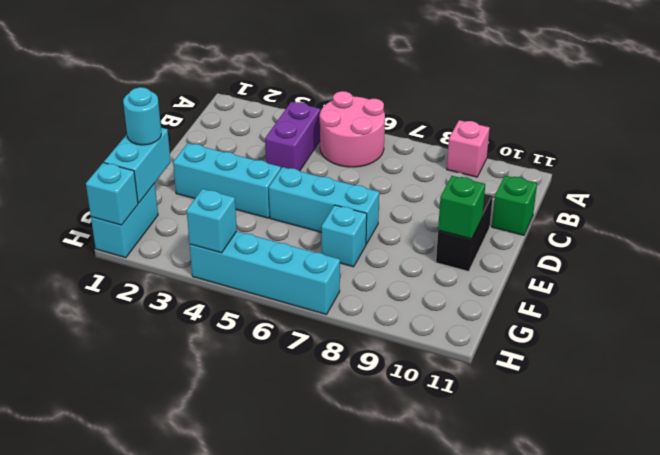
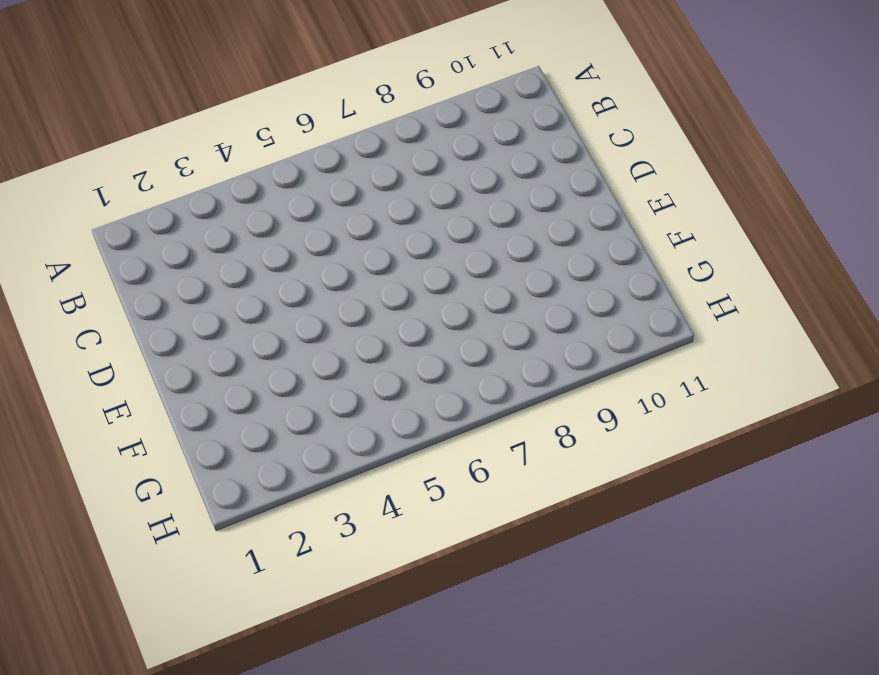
none -> pink 2x2 round brick [320,91,385,167]
none -> pink 1x1 brick [447,120,490,177]
none -> purple 1x2 brick [265,102,320,171]

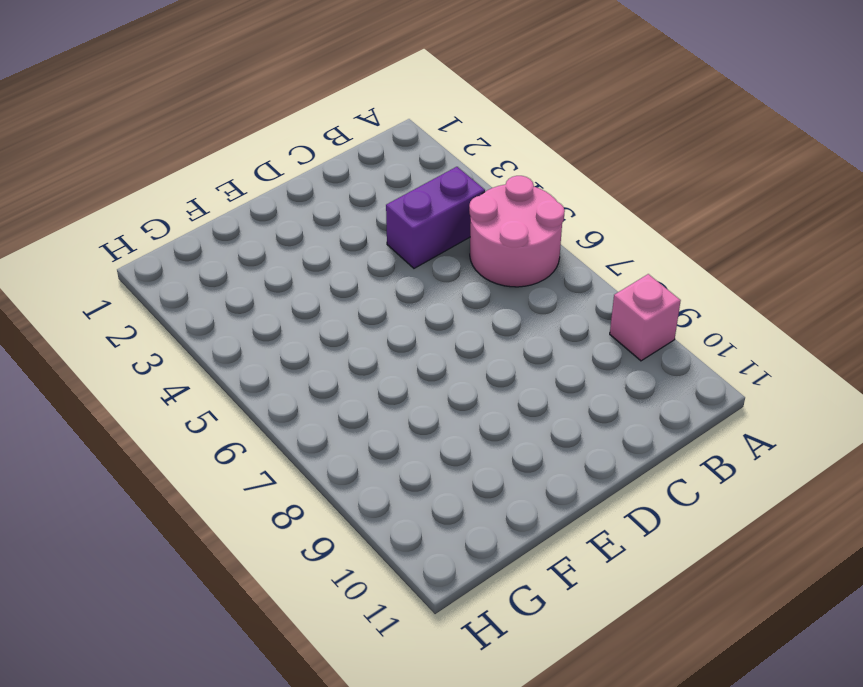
none -> green 1x1 brick [492,175,537,235]
none -> black 1x2 brick [436,194,493,271]
none -> cyan 1x3 brick [173,143,281,218]

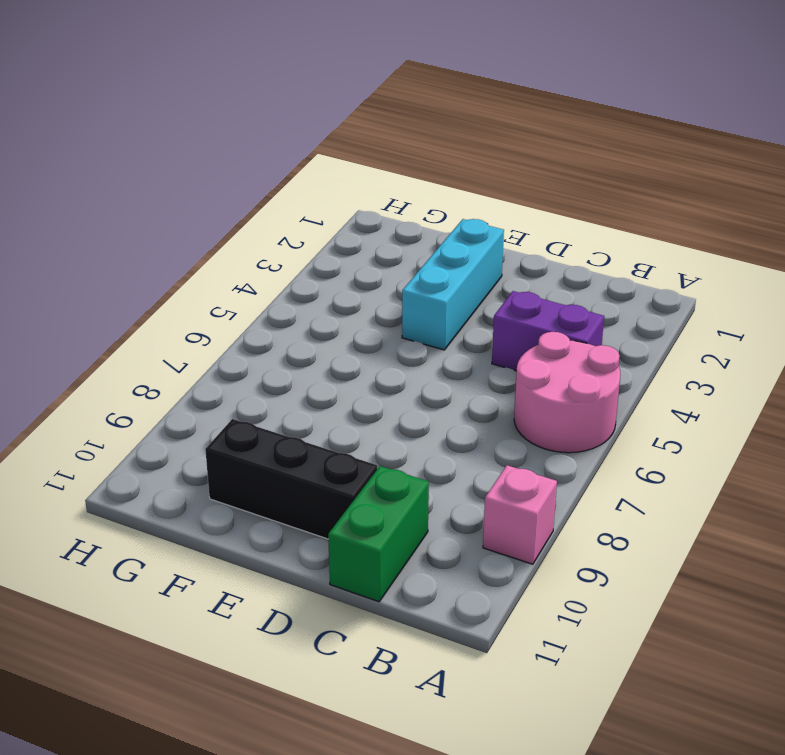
green 1x2 brick [328,466,429,602] -> green 1x1 brick [492,175,537,235]
black 1x3 brick [205,419,377,539] -> black 1x2 brick [436,194,493,271]
none -> cyan 1x3 brick [269,167,379,244]
none -> cyan 1x1 brick [322,205,367,267]
none -> cyan 1x2 brick [91,184,158,258]

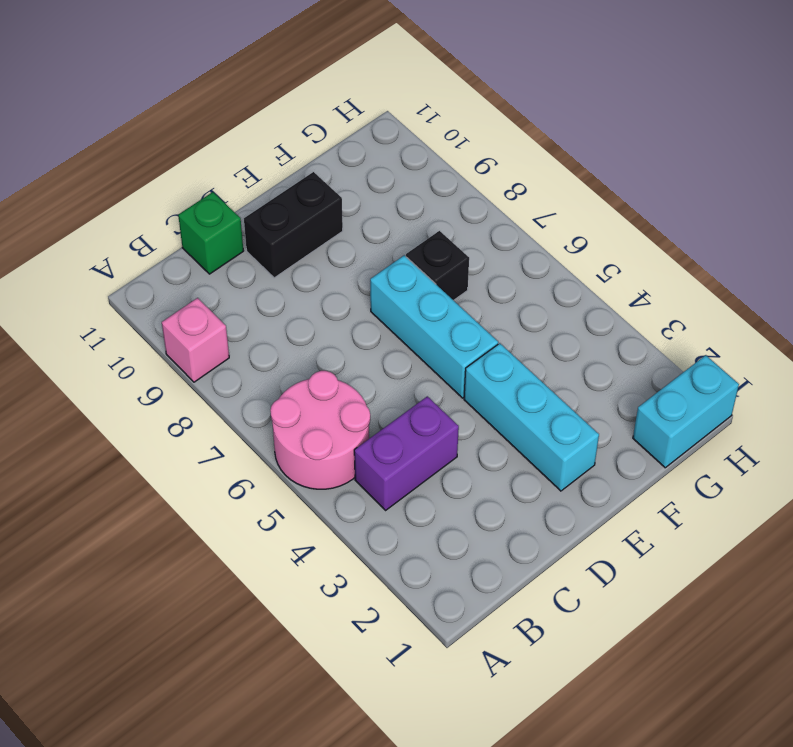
black 1x1 brick [406,231,469,300] -> cyan 1x1 brick [322,205,367,267]
none -> cyan 1x4 brick [190,231,340,315]
none -> green 1x1 brick [438,176,485,239]
none -> cyan 1x2 brick [104,128,171,203]

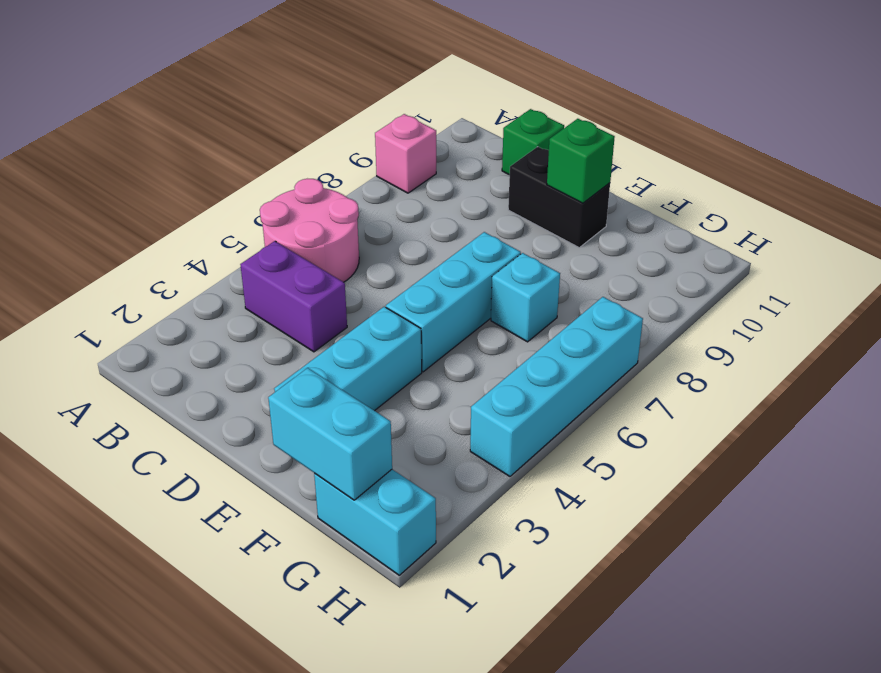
none -> cyan 1x1 brick [86,163,138,225]
none -> cyan 1x1 brick [187,189,237,253]
none -> cyan 1x1 round brick [123,87,161,145]

